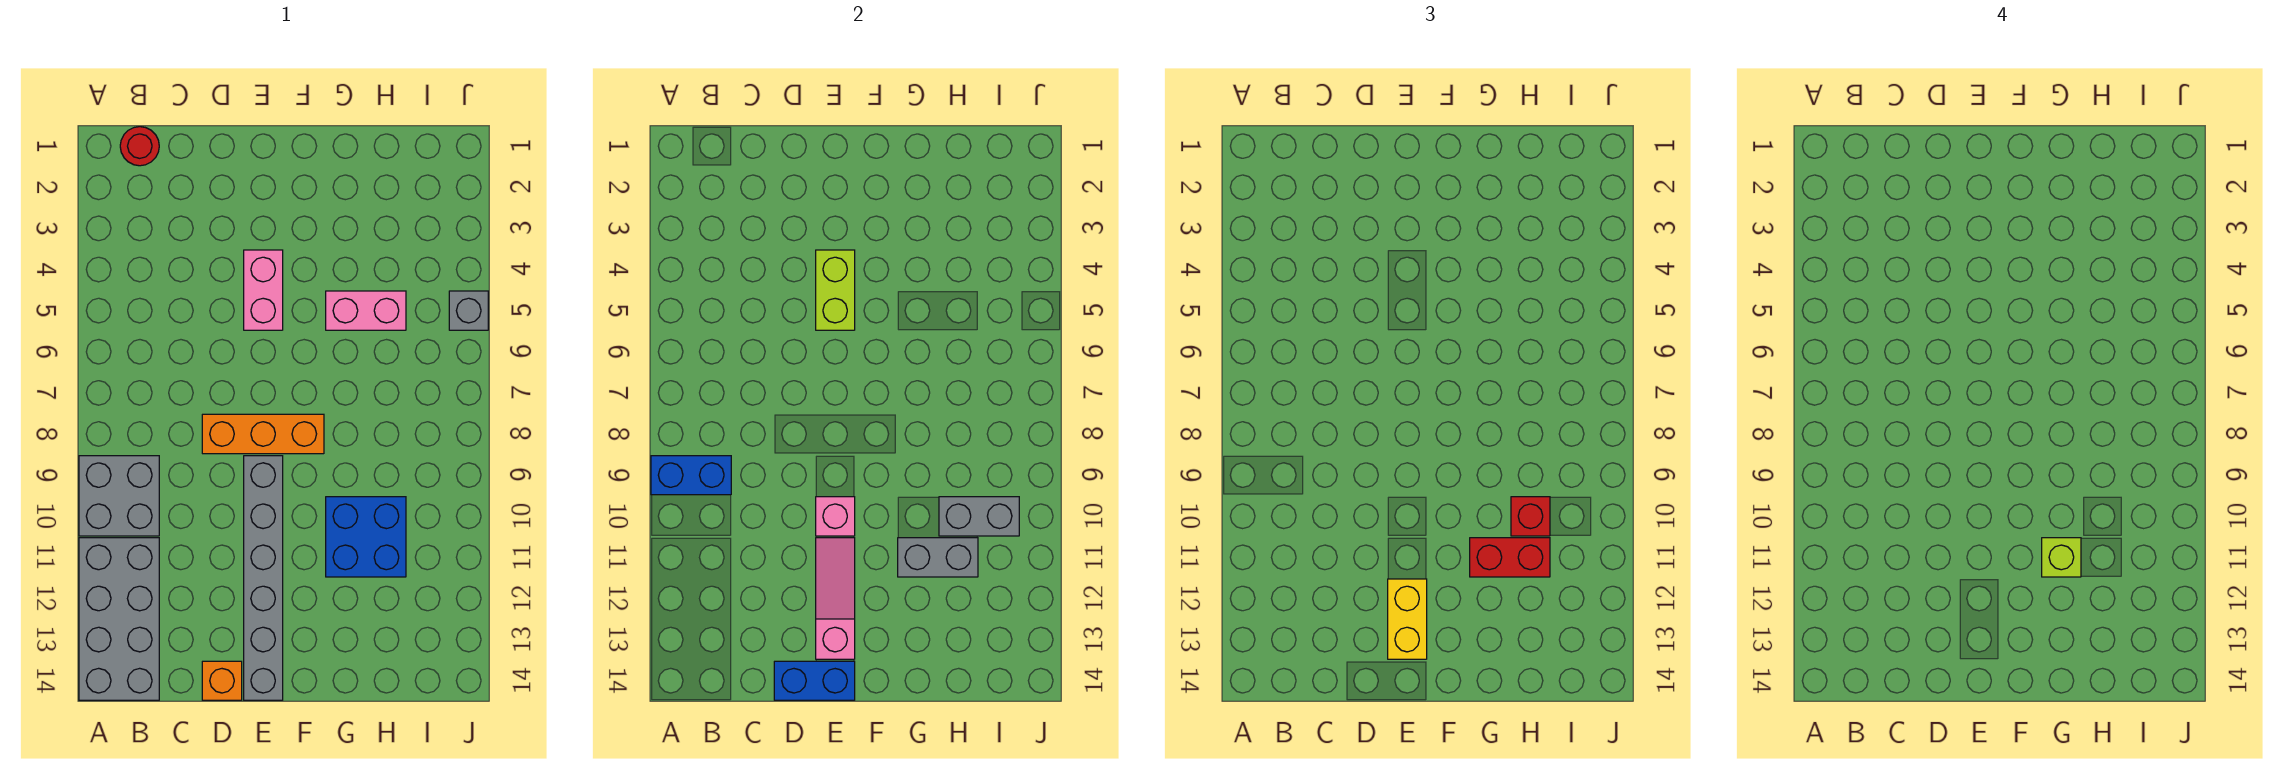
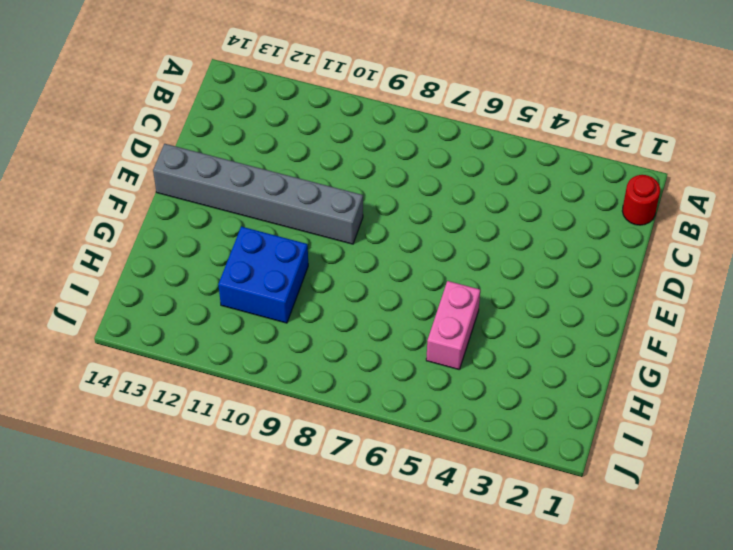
none -> grey 2x2 brick [79,456,159,536]
none -> grey 2x4 brick [79,538,159,700]
none -> orange 1x3 brick [202,414,324,454]

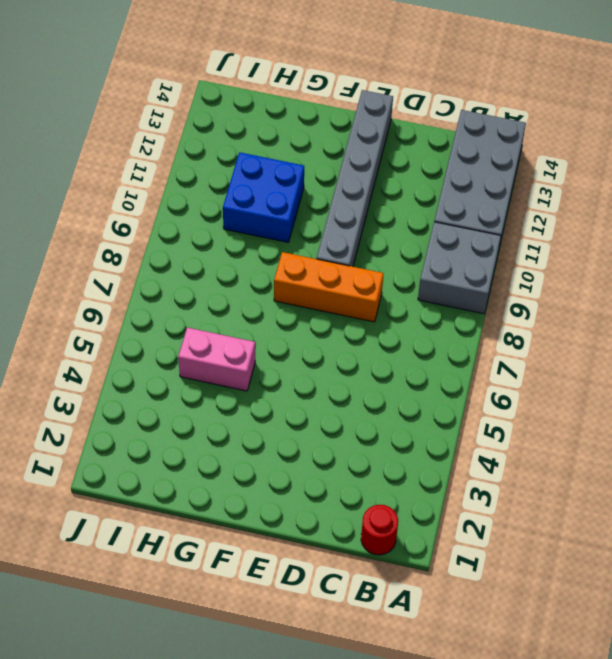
none -> orange 1x1 brick [202,661,242,700]
none -> pink 1x2 brick [244,250,283,330]
none -> grey 1x1 brick [449,291,488,330]

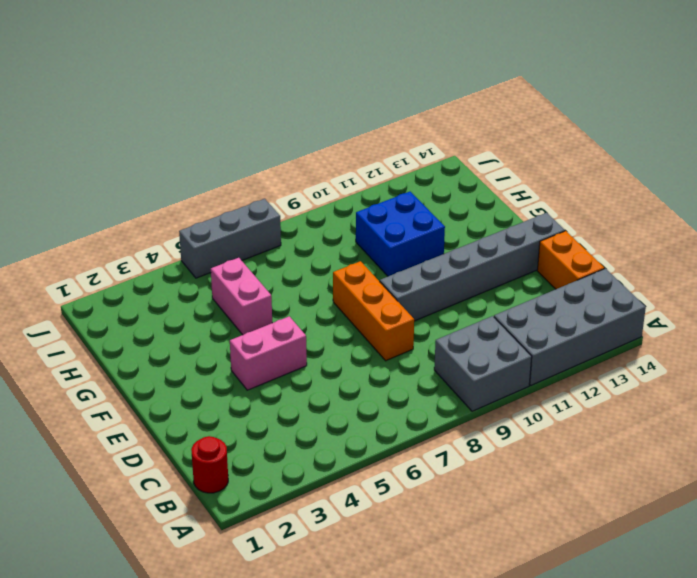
orange 1x2 brick [537,231,604,289] -> orange 1x1 brick [202,661,242,700]
grey 1x3 brick [179,199,281,278] -> grey 1x1 brick [449,291,488,330]
none -> blue 1x2 brick [651,456,731,495]
none -> blue 1x2 brick [774,661,855,700]
none -> lime 1x2 brick [816,250,855,330]

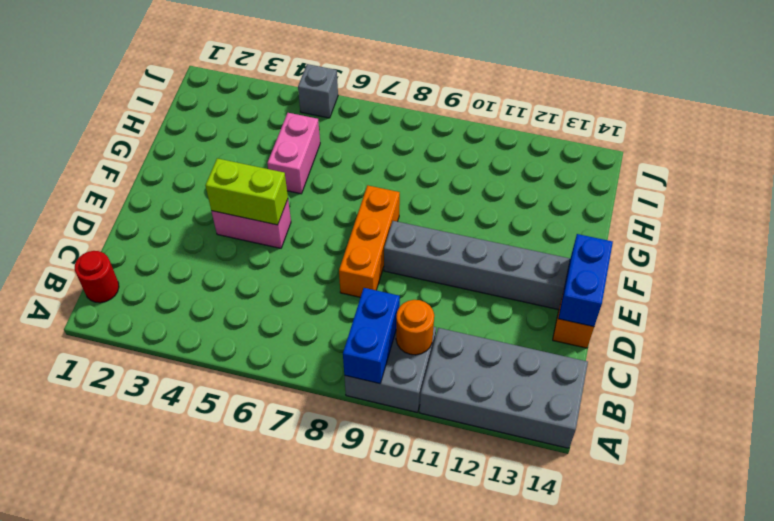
orange 1x1 round brick [396,300,434,355] -> none
none -> blue 2x2 brick [326,497,406,577]
none -> pink 1x1 brick [816,497,855,536]
none -> pink 1x3 slope [816,538,855,659]

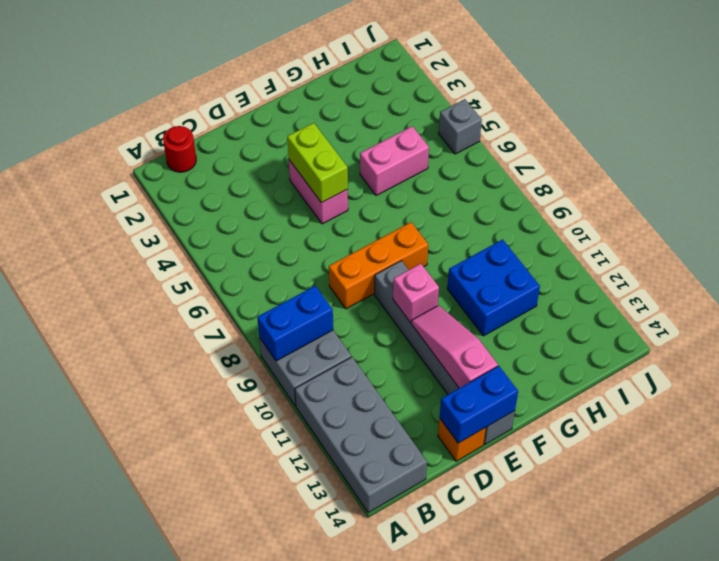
none -> grey 1x2 brick [898,538,978,577]
none -> grey 1x2 brick [939,497,1019,536]
none -> yellow 1x2 brick [1388,579,1427,659]

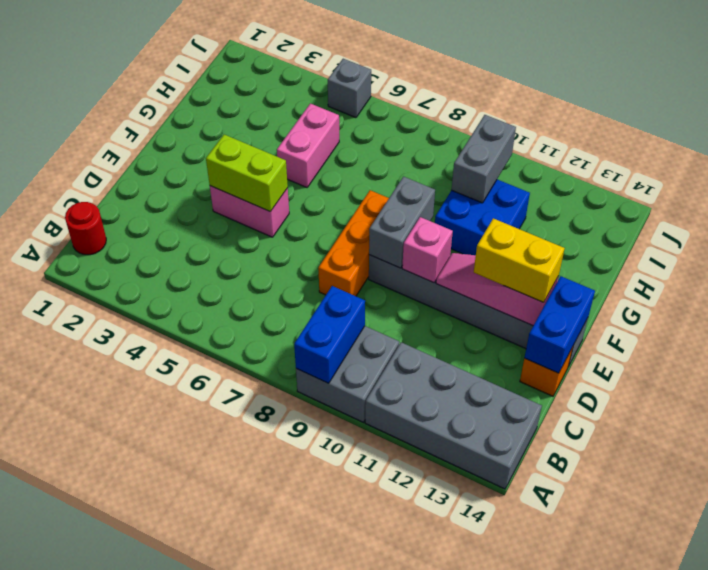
grey 1x2 brick [369,177,435,268] -> grey 1x2 brick moved to [898,538,978,577]
none -> red 1x2 brick [1470,538,1550,577]
none -> red 1x1 brick [1511,497,1550,536]
none -> lime 1x1 brick [2042,538,2081,577]

